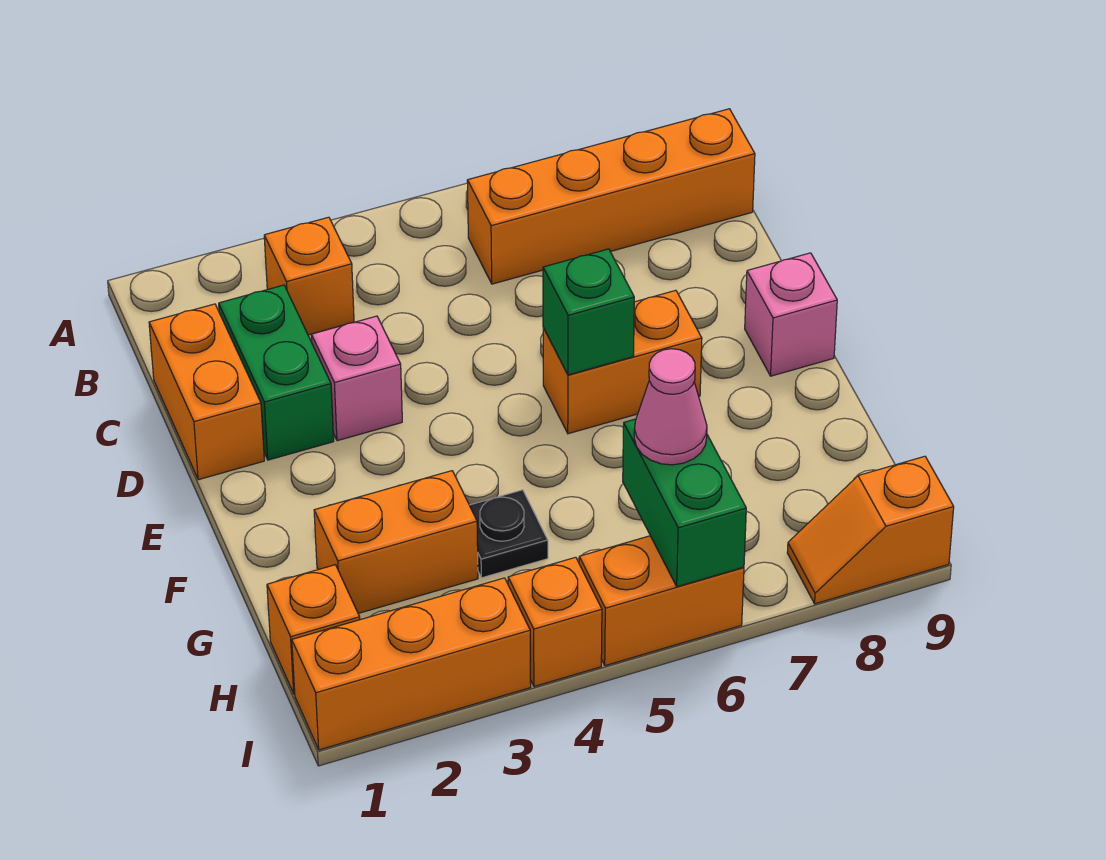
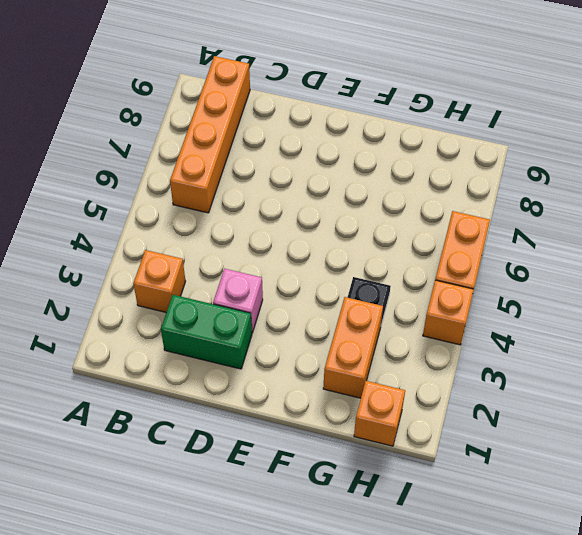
none -> orange 1x2 brick [149,304,264,480]
none -> orange 1x2 brick [543,290,702,434]
none -> pink 1x1 brick [745,253,837,376]

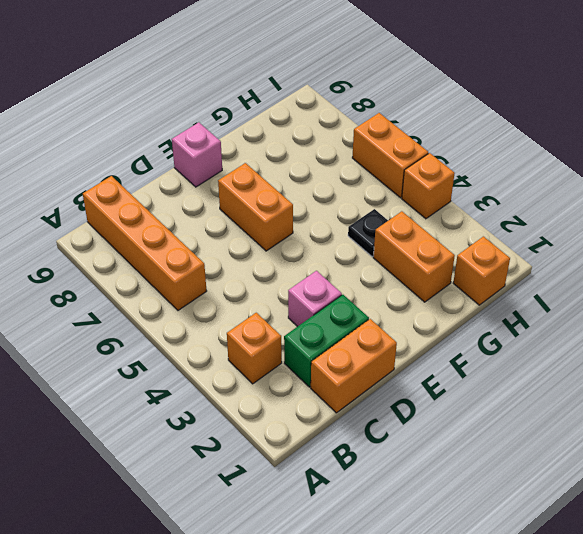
none -> orange 1x3 brick [292,578,531,750]
none -> orange 1x2 slope [787,456,954,604]
none -> green 1x1 brick [543,249,634,375]

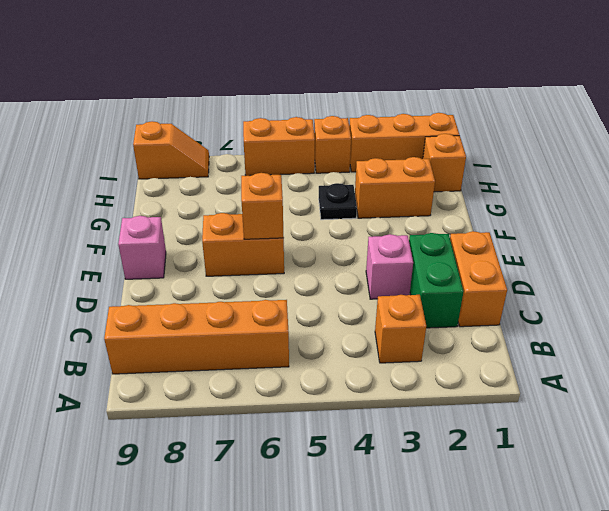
orange 1x1 brick [241,173,284,239] -> green 1x1 brick [543,249,634,375]
none -> green 1x2 brick [623,419,746,587]
none -> pink 1x1 cone [634,349,707,465]

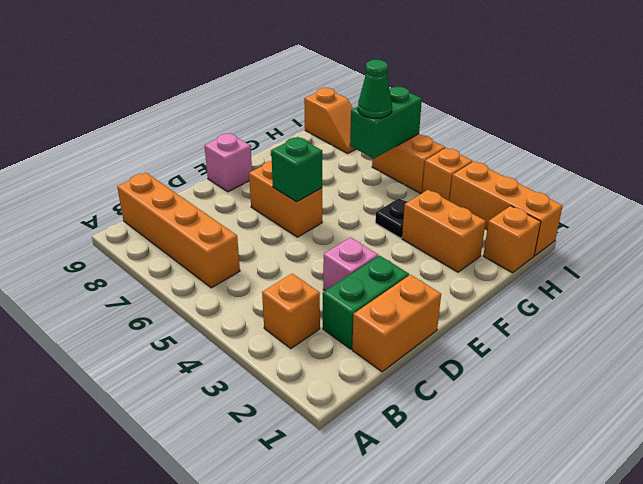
green 1x1 cone [358,60,392,118] -> pink 1x1 cone [634,349,707,465]

